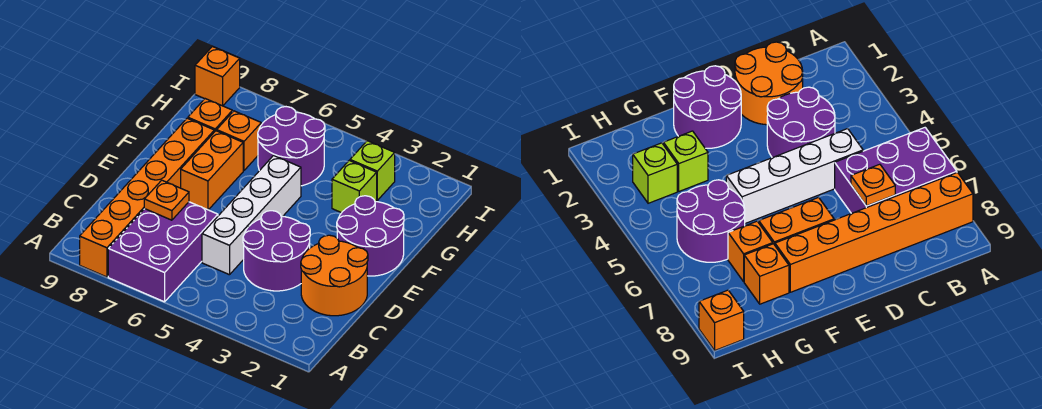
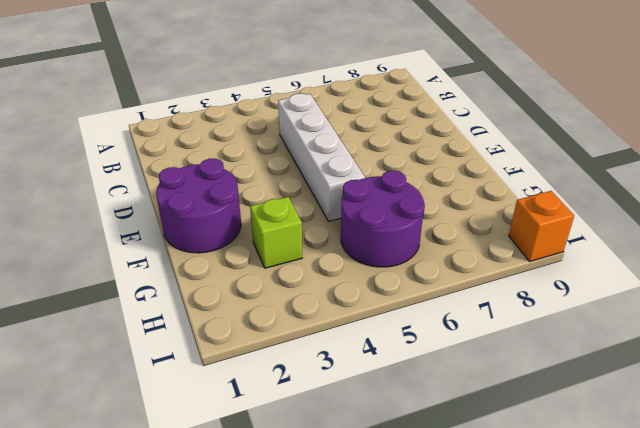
none -> purple 2x3 brick [108,202,218,302]
none -> orange 1x6 brick [80,118,214,277]
none -> orange 2x2 round brick [301,235,368,316]

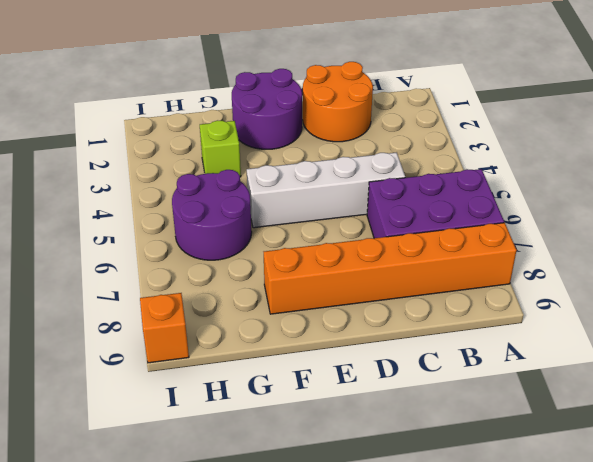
none -> purple 2x2 round brick [243,211,310,291]
none -> orange 1x2 brick [181,131,243,210]
none -> orange 1x1 brick [217,111,261,171]

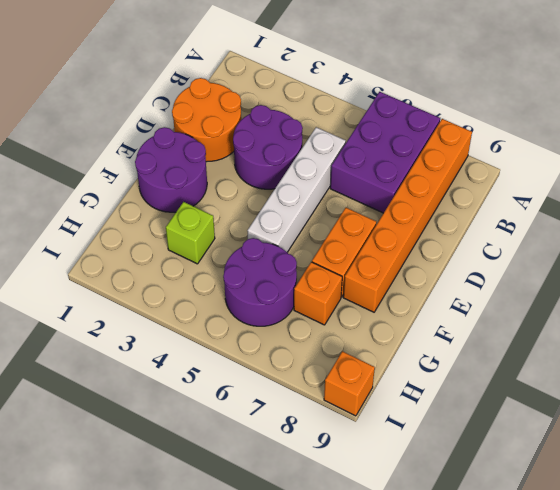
none -> orange 1x1 brick [188,99,232,132]
none -> lime 1x1 brick [350,141,395,200]
none -> orange 1x1 plate [144,180,189,220]

